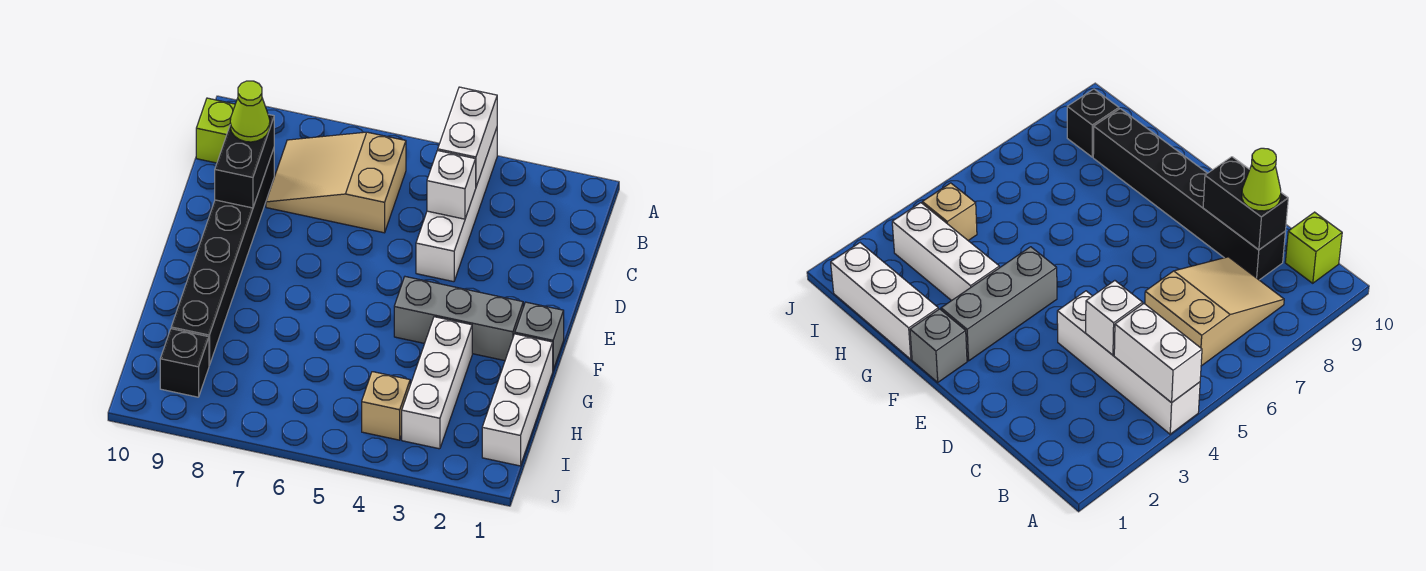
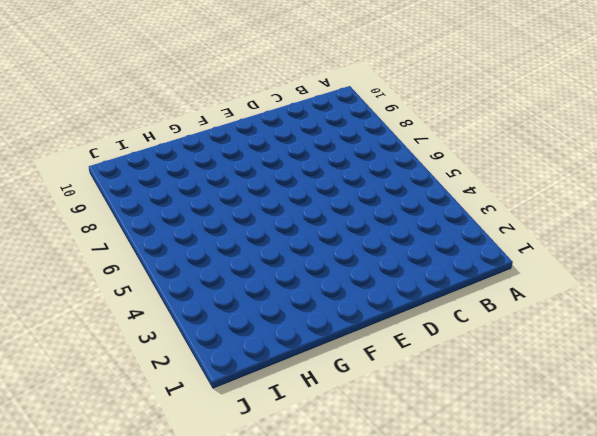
none -> white 1x4 brick [416,128,497,282]
none -> tan 2x3 slope [266,132,406,233]
none -> lime 1x1 brick [196,98,235,163]

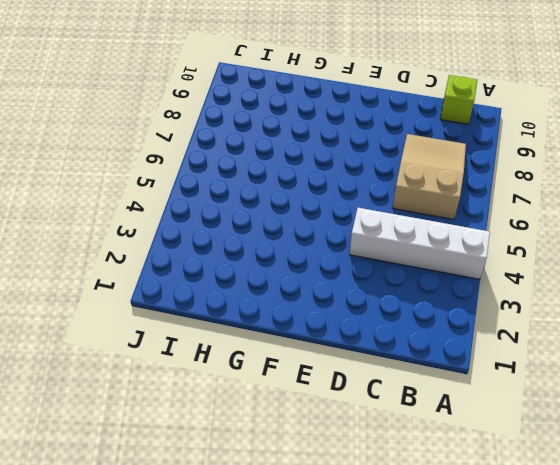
none -> black 1x6 brick [171,149,274,365]
none -> grey 1x1 brick [515,302,564,370]
none -> grey 1x3 brick [394,277,523,361]

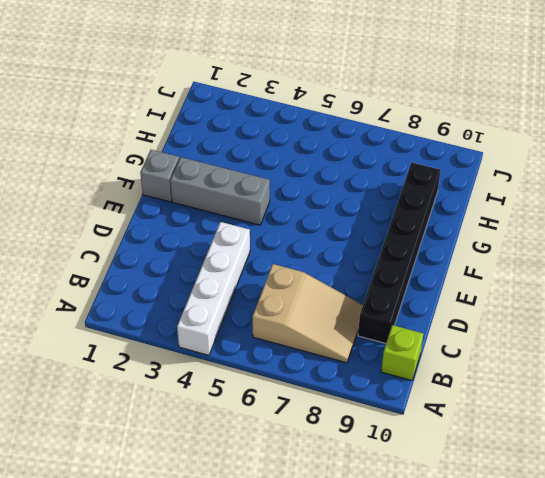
none -> white 1x3 brick [482,334,553,466]
none -> white 1x3 brick [402,317,472,449]
none -> tan 1x1 brick [362,372,410,440]

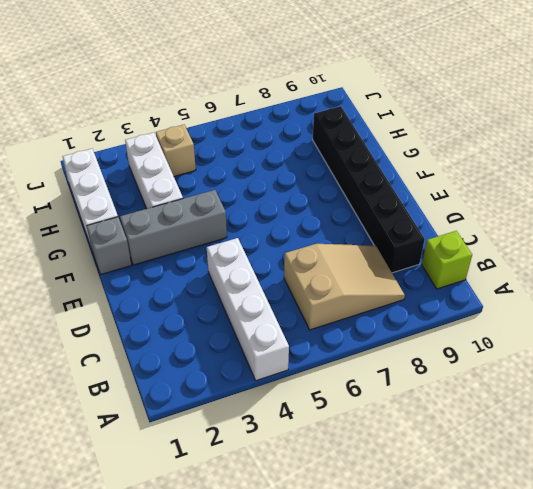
none -> black 1x1 brick [160,329,209,397]
none -> white 1x2 brick [438,87,497,186]
none -> white 1x1 brick [427,150,476,219]

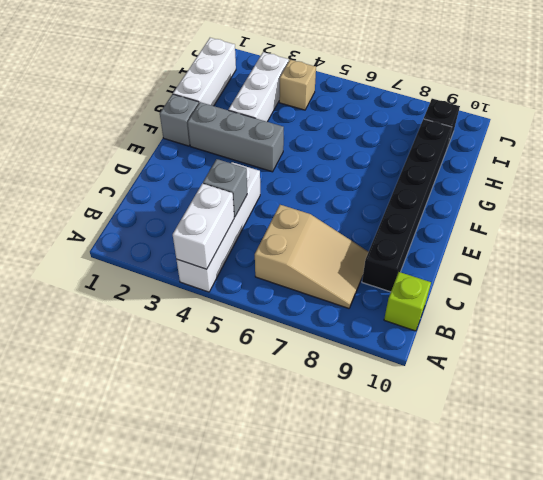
grey 1x1 brick [203,159,247,217] -> white 1x1 brick [427,150,476,219]
none -> black 1x2 brick [215,114,274,208]
none -> lime 1x1 cone [230,81,270,142]

